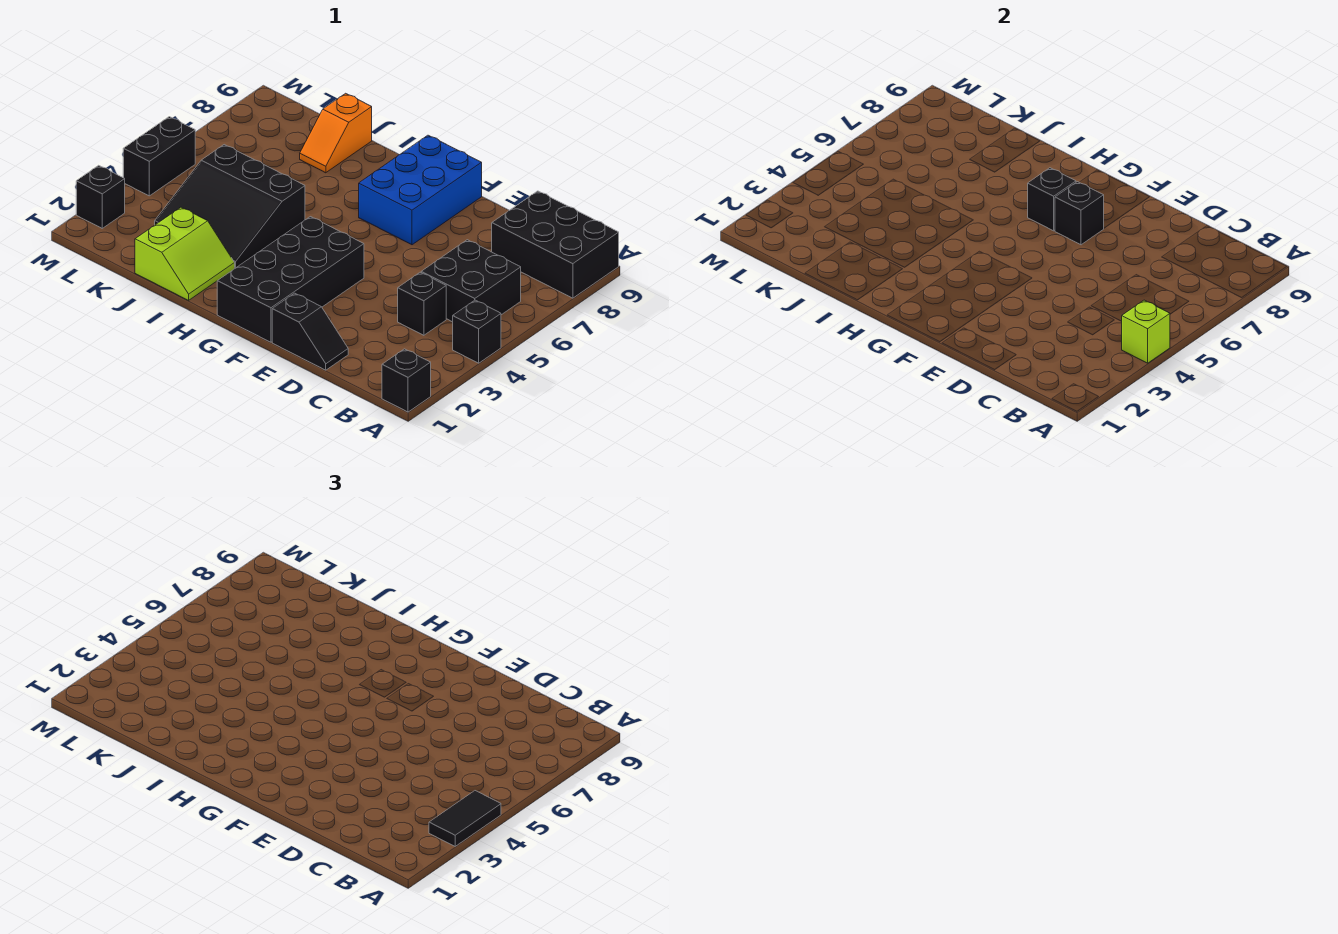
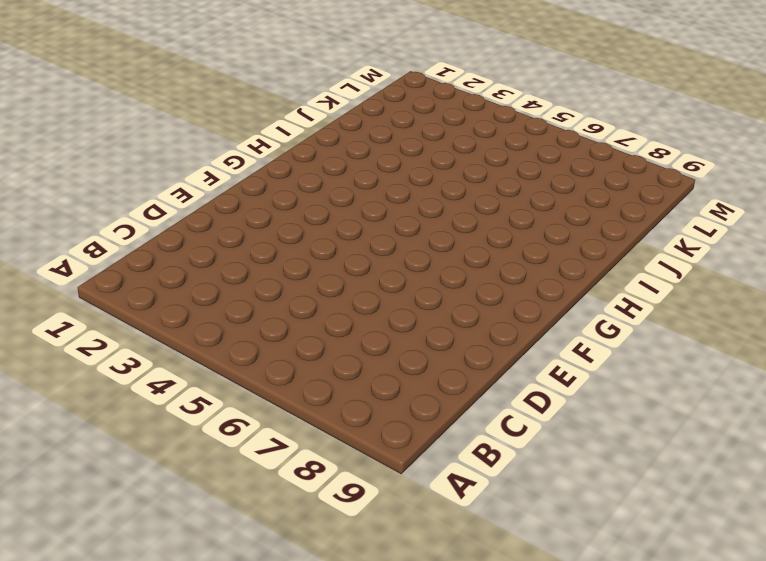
none -> black 1x1 brick [382,349,431,412]
none -> black 1x1 brick [453,300,501,363]
none -> black 2x3 brick [492,191,619,298]

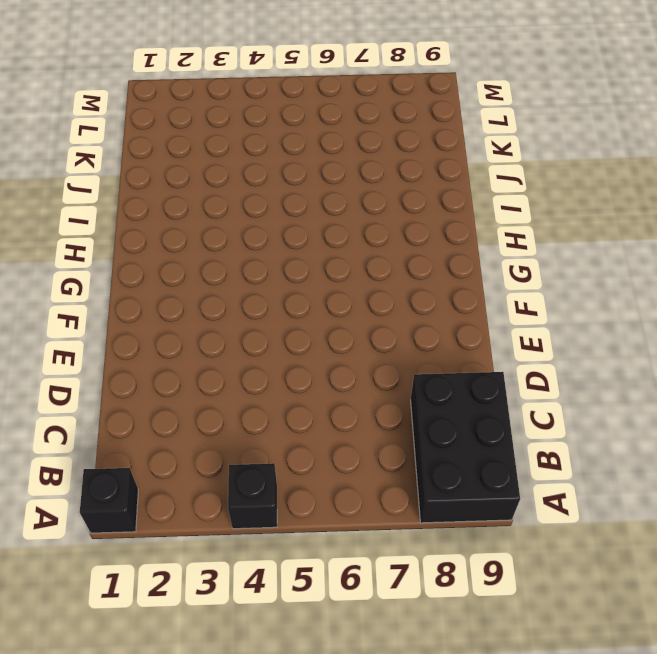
none -> black 2x2 brick [421,240,521,322]
none -> black 1x1 brick [398,272,446,335]
none -> black 1x2 slope [272,293,348,370]

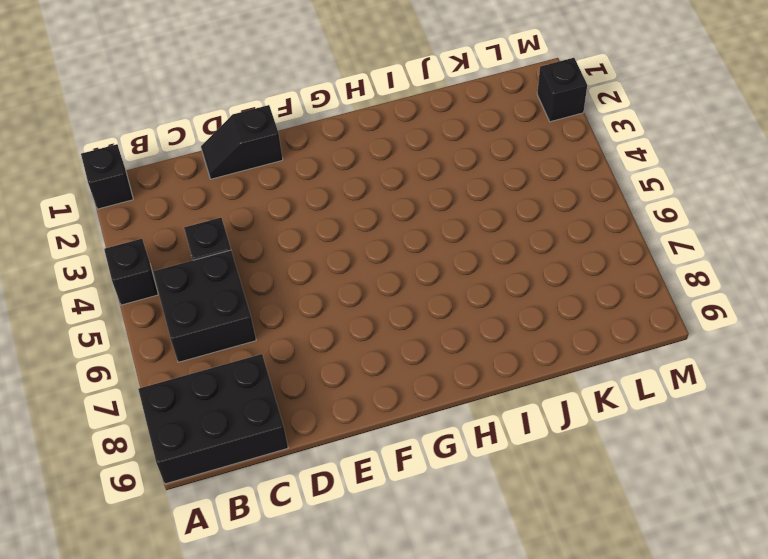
none -> black 2x4 brick [217,217,364,342]
none -> blue 2x3 brick [359,135,482,245]
none -> lime 2x2 slope [135,207,235,300]

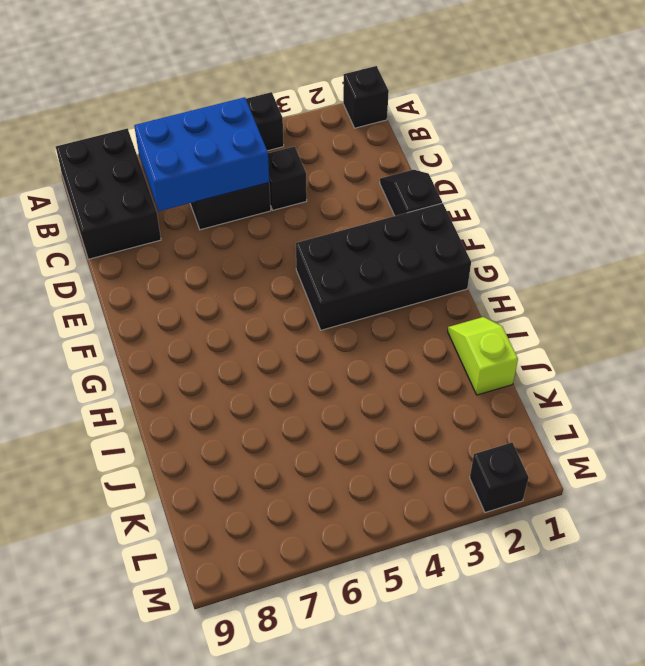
blue 2x3 brick [134,97,269,211] -> blue 2x3 brick moved to [359,135,482,245]
lime 1x2 slope [448,317,518,395] -> lime 2x2 slope [135,207,235,300]
none -> black 3x3 slope [155,145,305,268]
none -> orange 1x2 slope [300,93,372,173]
none -> black 1x2 brick [123,117,195,196]

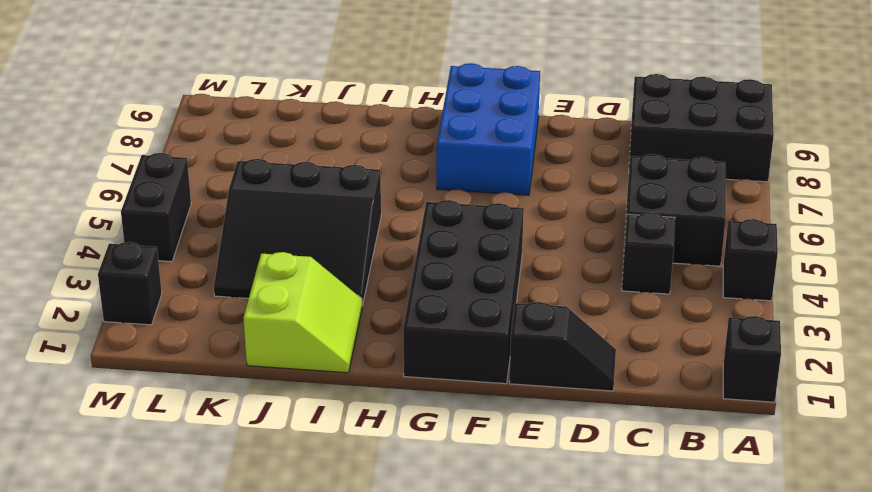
none -> orange 1x2 slope [300,93,372,173]
none -> lime 1x1 brick [1122,300,1170,363]
none -> black 1x1 brick [1055,182,1104,245]

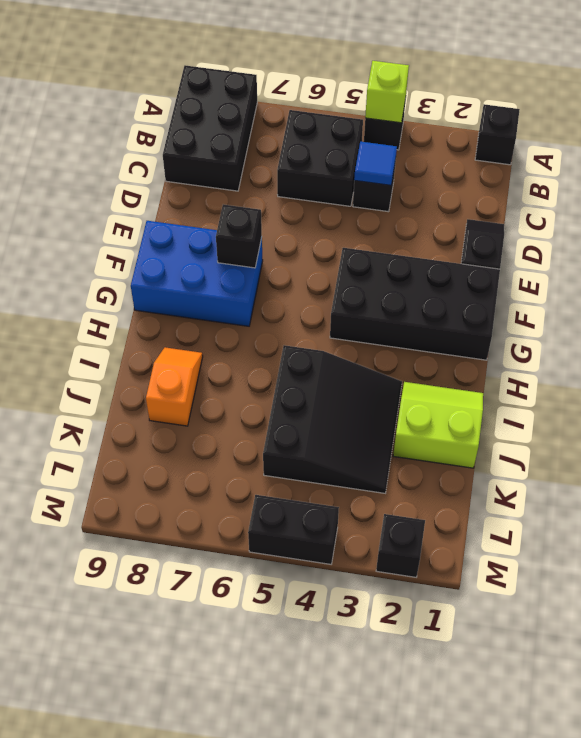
blue 1x1 tile [354,142,397,185] -> none
orange 1x2 slope [146,347,203,426] -> orange 1x2 slope turned to [300,93,372,173]
none -> black 1x1 brick [1028,168,1076,231]
none -> black 1x2 tile [429,791,501,846]

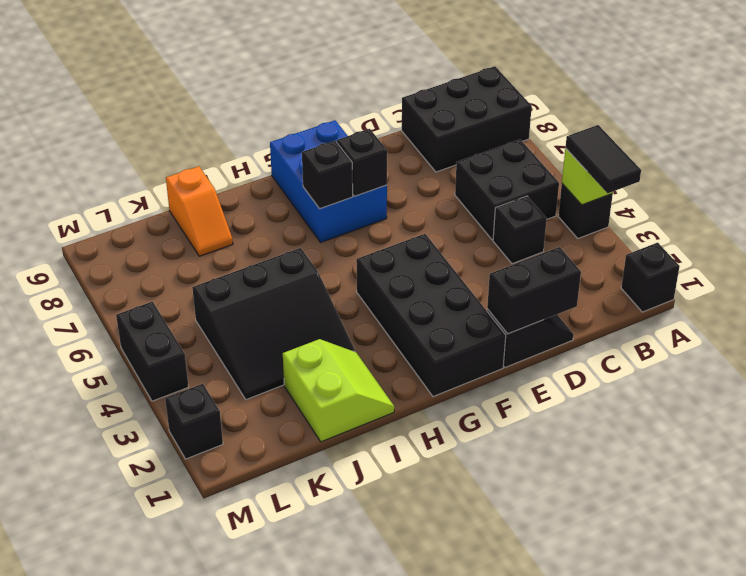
black 1x2 brick [487,247,581,334] -> none

